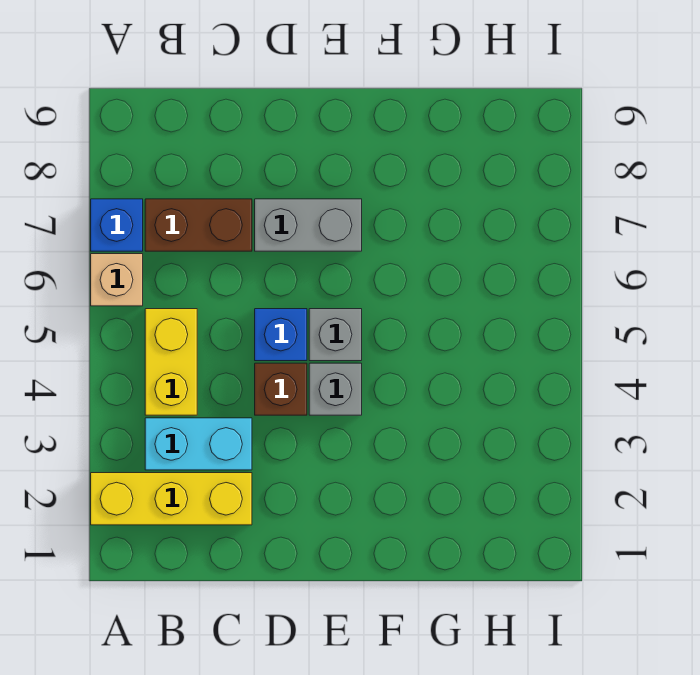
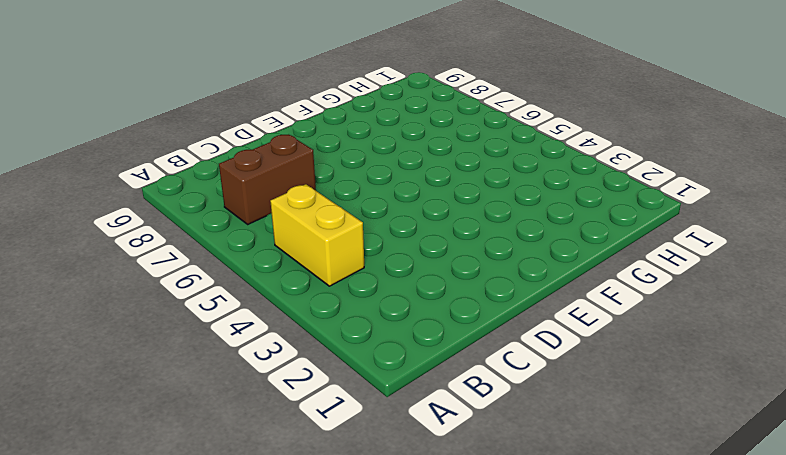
none -> yellow 1x3 brick [91,473,252,525]
none -> tan 1x1 brick [91,254,143,306]

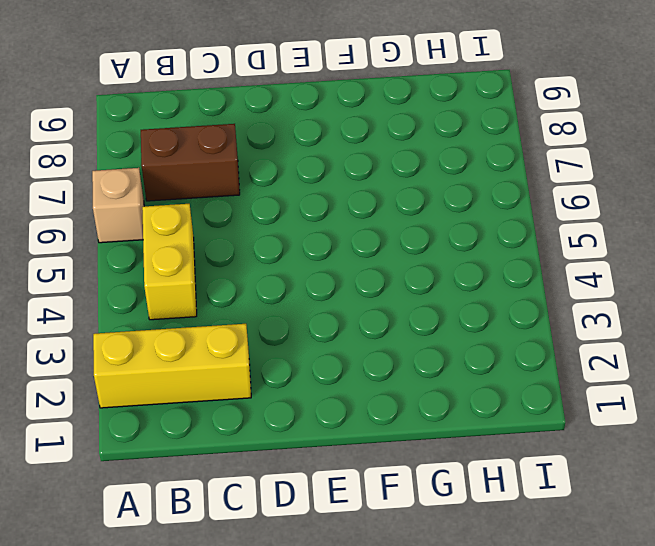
none -> blue 1x1 brick [91,199,143,251]
none -> cyan 1x2 brick [145,418,252,470]

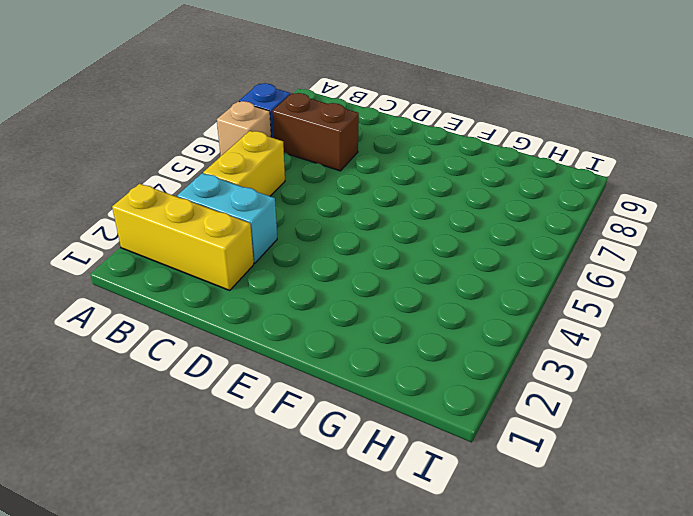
none -> brown 1x1 brick [255,363,307,415]
none -> blue 1x1 brick [255,309,307,361]

